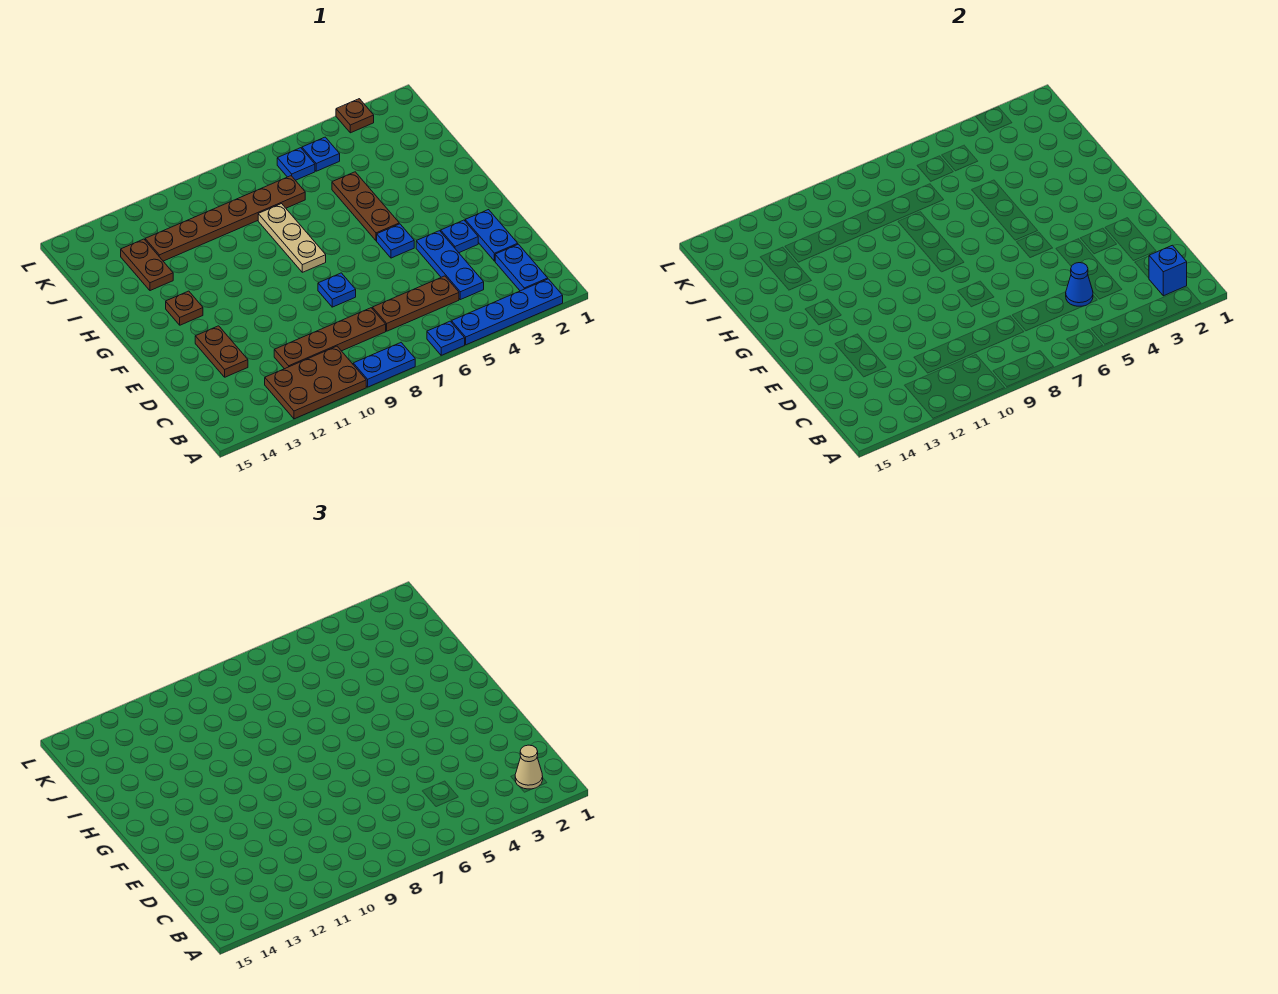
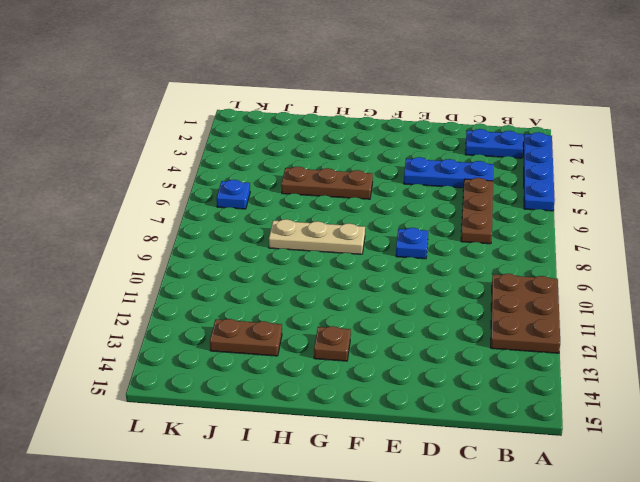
none -> blue 1x1 plate [427,321,465,355]
none -> blue 1x2 plate [353,343,415,387]
none -> brown 1x4 plate [274,308,386,369]

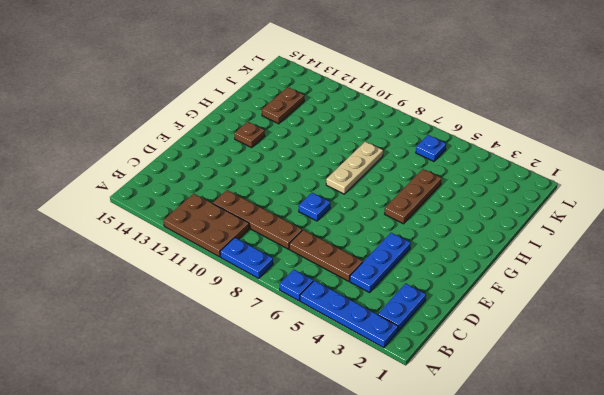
none -> blue 1x2 plate [465,210,518,261]
none -> brown 1x2 plate [195,326,248,377]
none -> blue 1x1 plate [441,220,478,253]

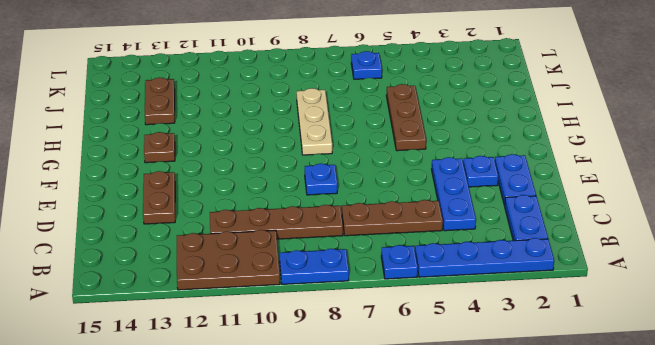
none -> blue 1x1 plate [377,224,414,258]
none -> brown 1x6 plate [145,176,305,261]
none -> blue 1x1 plate [302,137,340,171]

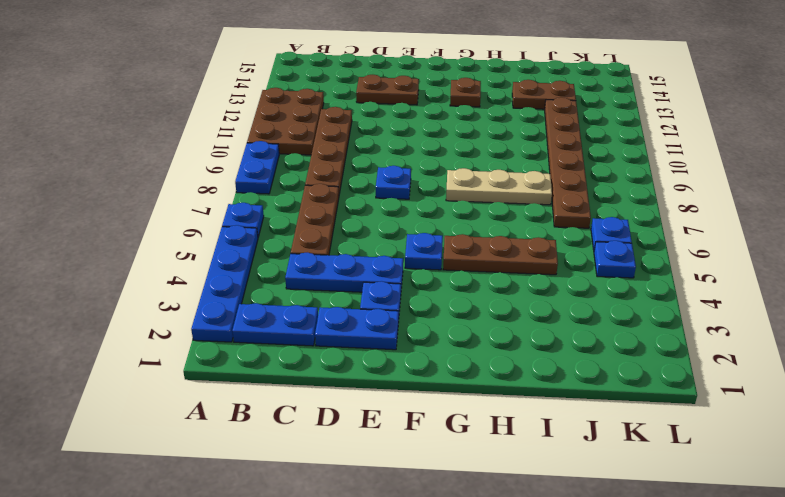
none -> brown 1x1 plate [336,99,374,133]
none -> blue 1x1 brick [1149,245,1187,296]
none -> blue 1x1 cone [1066,263,1093,306]

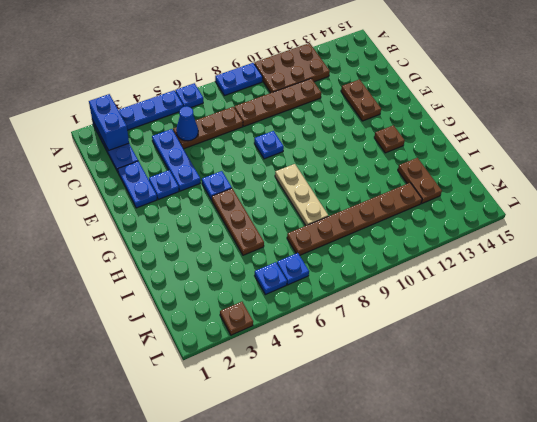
blue 1x2 brick [89,94,129,151] -> blue 1x1 brick [1149,245,1187,296]
none -> tan 1x1 cone [515,745,543,789]

